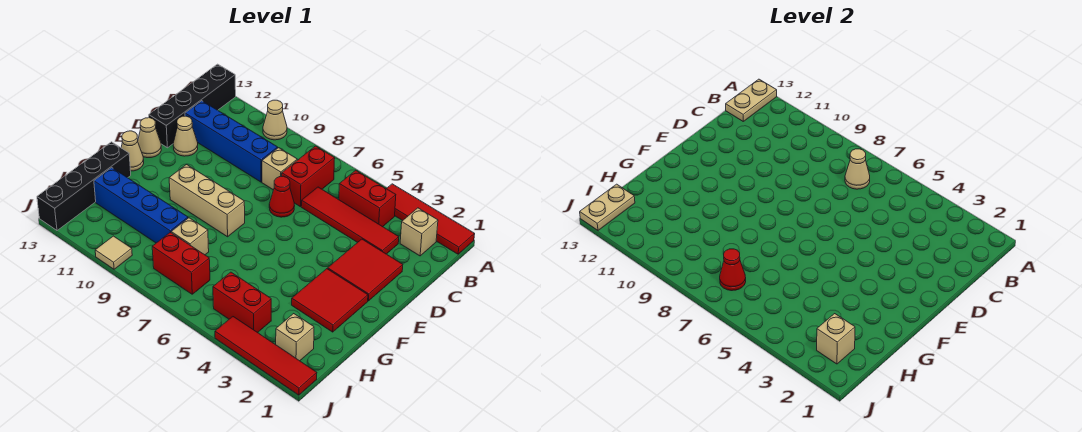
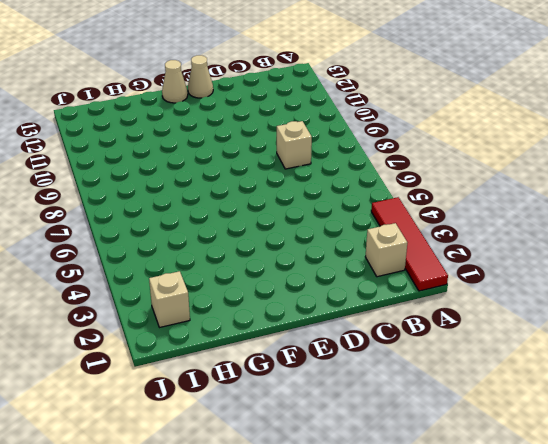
none -> tan 1x1 cone [263,100,287,140]
none -> black 1x4 brick [149,64,236,148]
none -> red 1x2 brick [339,170,396,227]

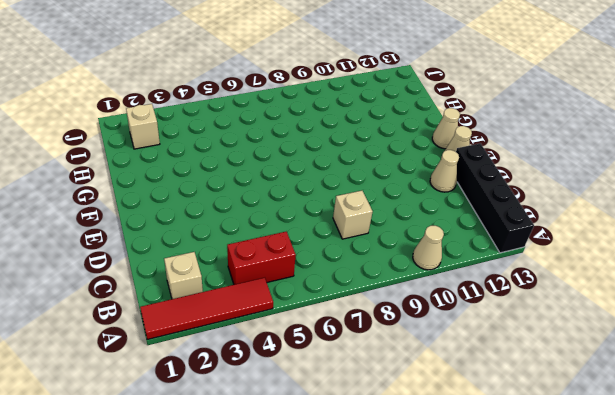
none -> red 1x2 brick [282,146,335,207]
none -> red 1x4 tile [301,187,399,254]
none -> blue 1x4 brick [185,101,278,182]

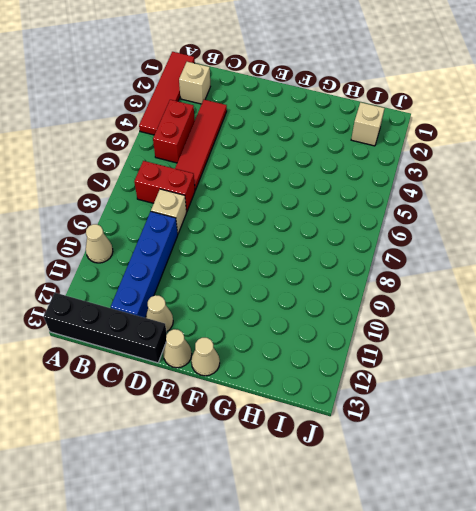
none -> red 2x2 tile [328,239,403,301]
none -> red 1x1 cone [269,176,295,217]
none -> red 2x2 tile [292,269,368,332]

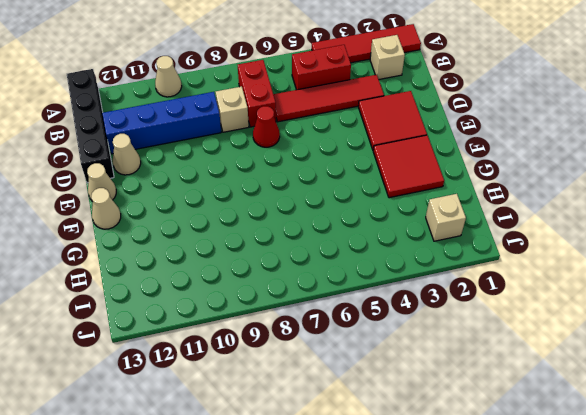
none -> tan 1x3 brick [169,165,245,237]
none -> black 1x4 brick [37,142,131,230]
none -> tan 1x1 brick [171,218,209,255]

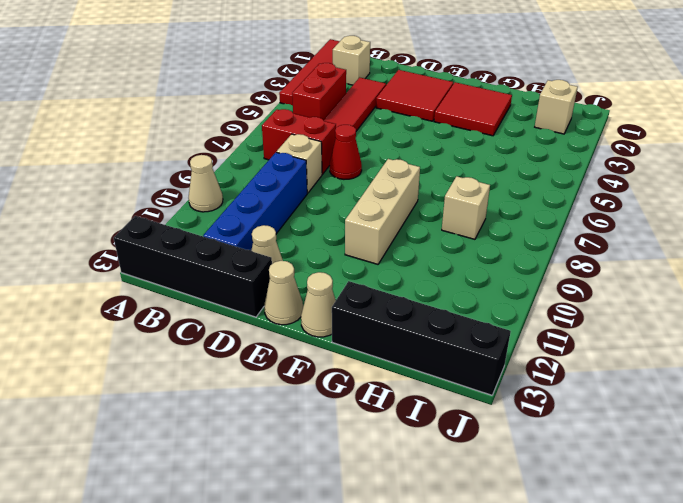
none -> blue 1x4 brick [94,168,188,243]
none -> red 1x2 brick [213,272,271,333]
none -> red 1x2 brick [152,232,210,294]

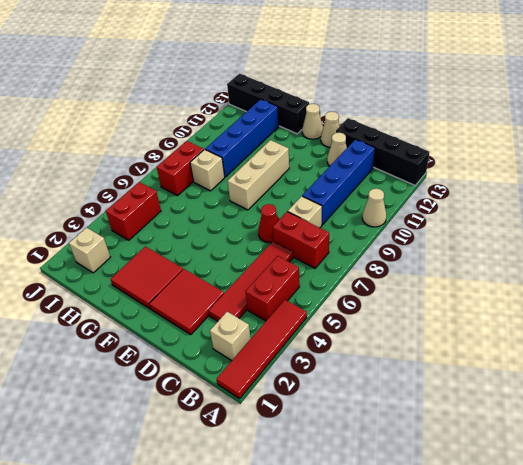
none -> red 1x4 tile [215,317,317,395]
none -> tan 1x1 tile [95,236,132,269]
none -> tan 1x2 plate [726,79,777,121]

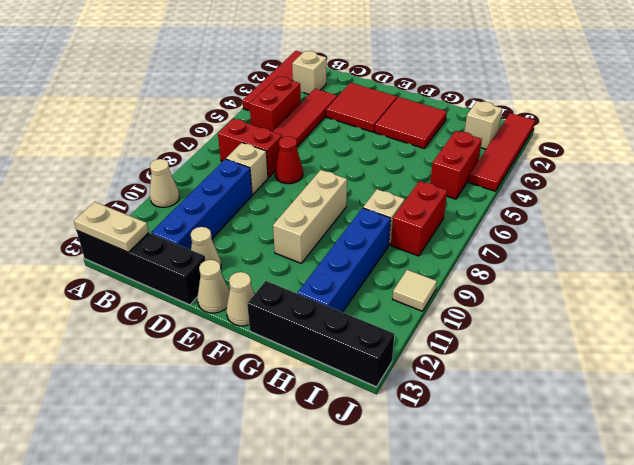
none -> tan 1x1 cone [845,149,870,189]
none -> tan 1x1 brick [817,314,855,364]
none -> red 1x1 cone [720,249,746,291]

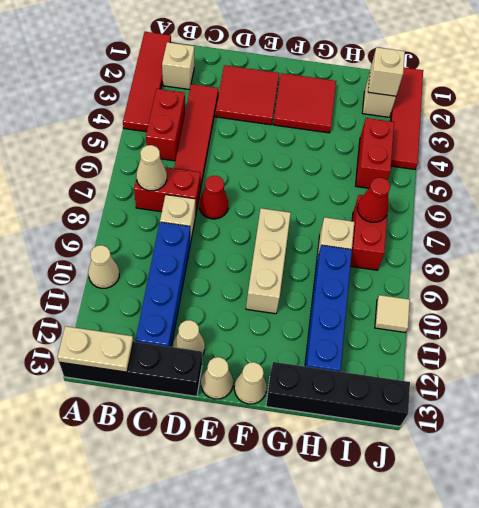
none -> tan 1x2 plate [580,184,635,230]

